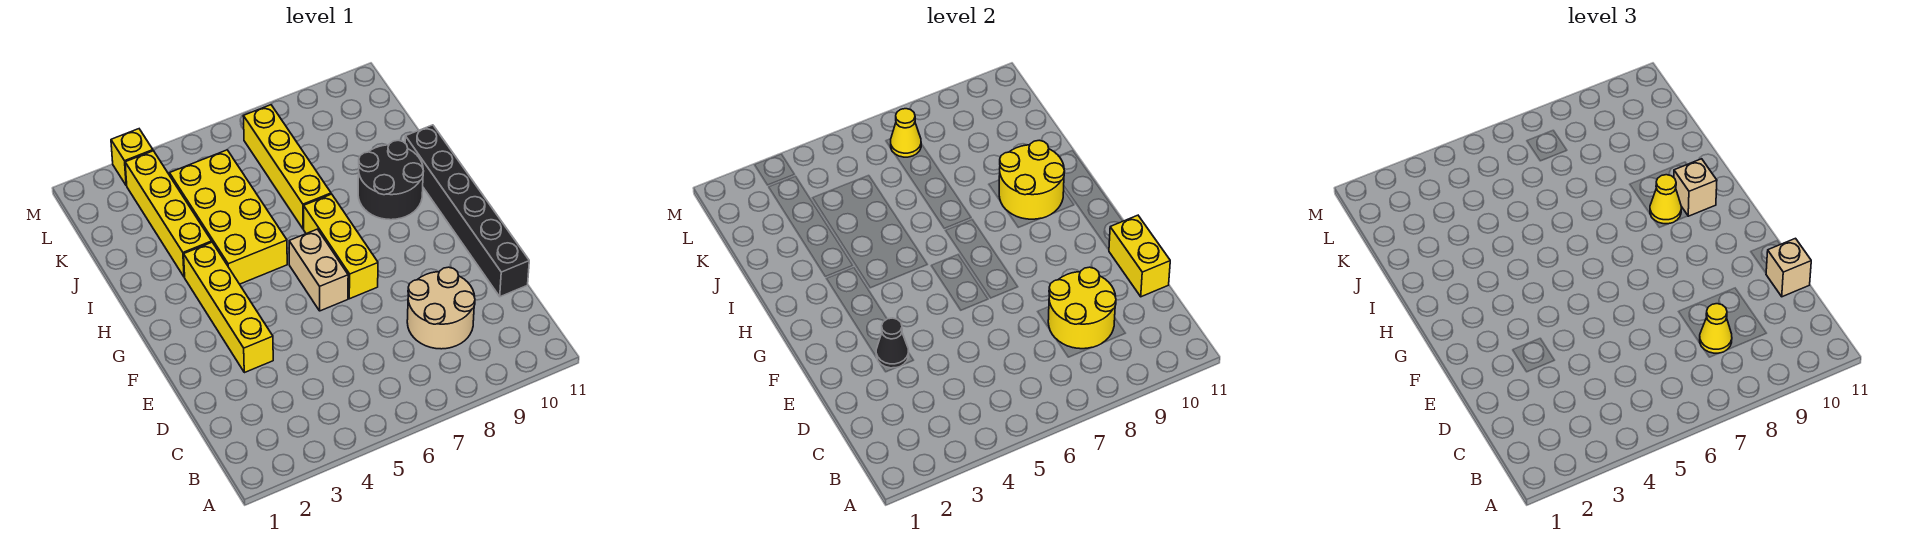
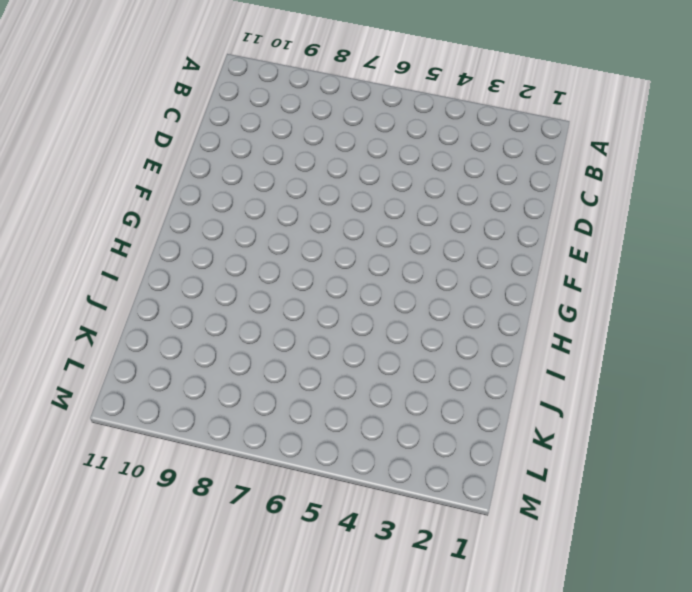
none -> tan 2x2 round brick [407,267,475,349]
none -> black 1x6 brick [405,125,529,297]
none -> yellow 1x4 brick [184,242,273,373]

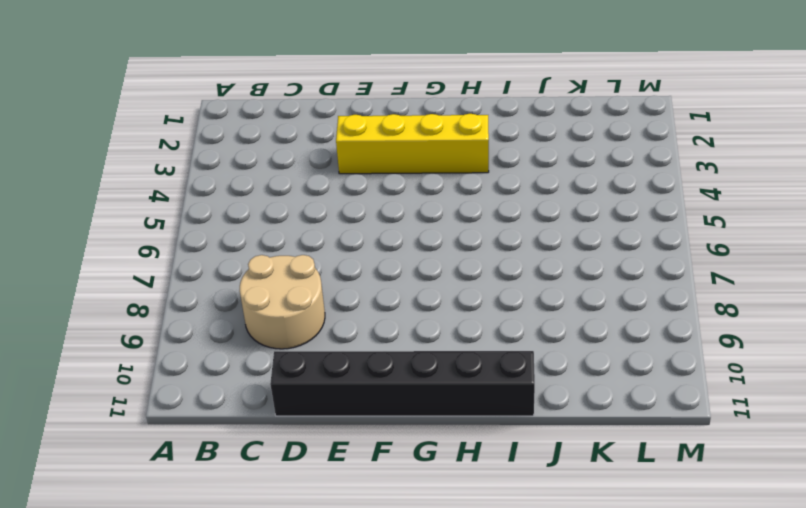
none -> tan 1x2 brick [289,229,348,311]
none -> yellow 1x3 brick [304,194,378,299]
none -> yellow 2x4 brick [170,150,287,284]

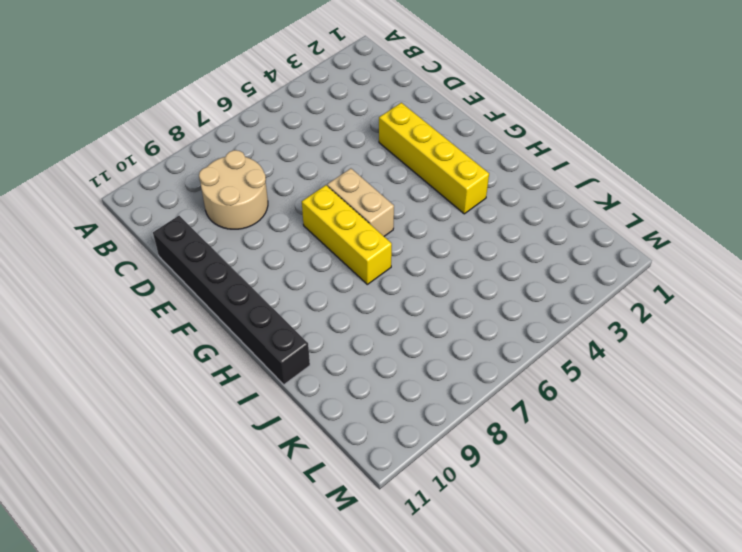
none -> yellow 2x4 brick [170,150,287,284]
none -> black 2x2 round brick [358,140,424,220]
none -> yellow 1x4 brick [125,151,212,277]

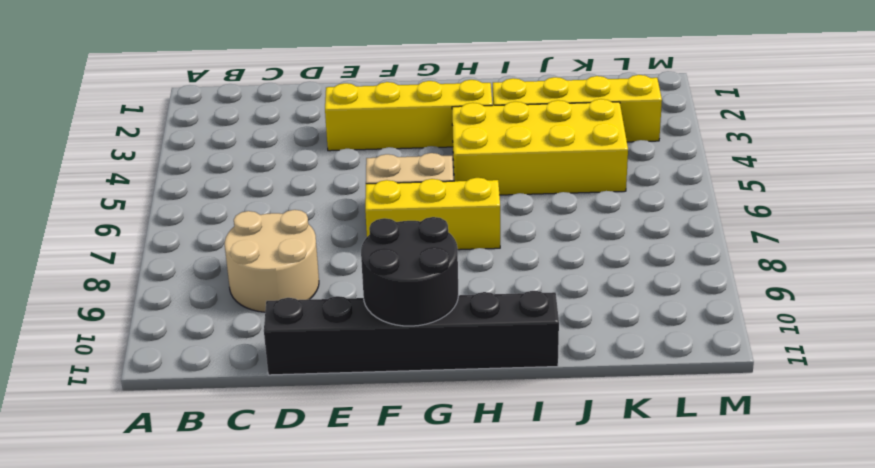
black 2x2 round brick [361,217,458,326] -> black 2x2 round brick moved to [358,140,424,220]
none -> yellow 1x4 brick [243,105,331,229]
none -> yellow 1x1 brick [111,129,153,186]
none -> yellow 2x2 round brick [1048,267,1116,349]

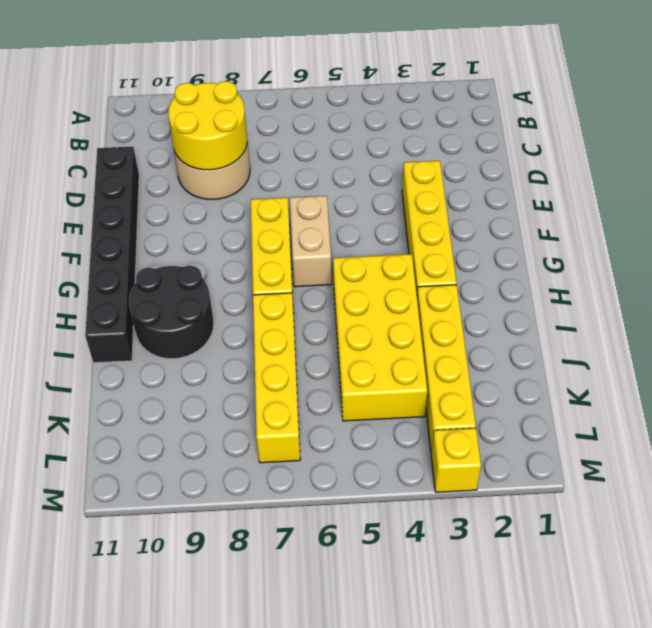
none -> yellow 1x2 brick [1109,215,1170,297]
none -> black 1x1 cone [876,318,909,368]
none -> yellow 2x2 round brick [999,140,1065,219]

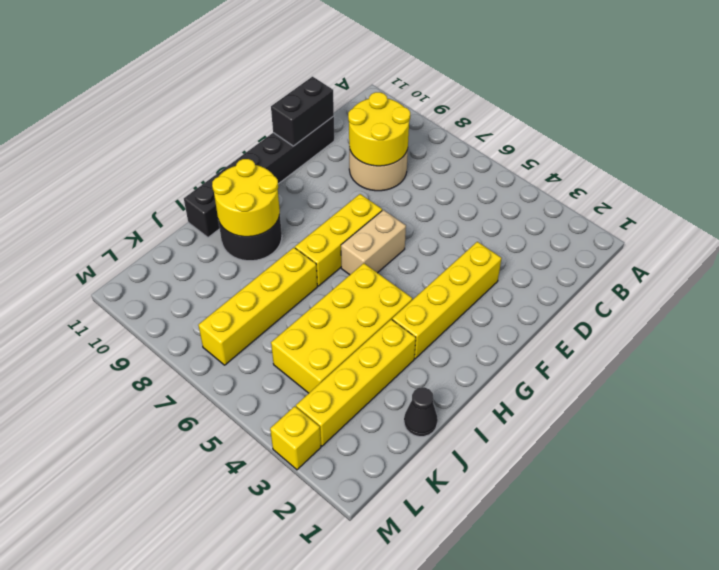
black 1x2 brick [271,77,334,146] -> yellow 1x2 brick [1109,215,1170,297]
black 1x1 cone [404,387,438,437] -> black 1x1 cone moved to [876,318,909,368]
none -> yellow 1x1 cone [891,109,921,157]
none -> yellow 1x1 cone [1700,304,1732,353]
none -> tan 1x1 brick [1766,238,1811,297]

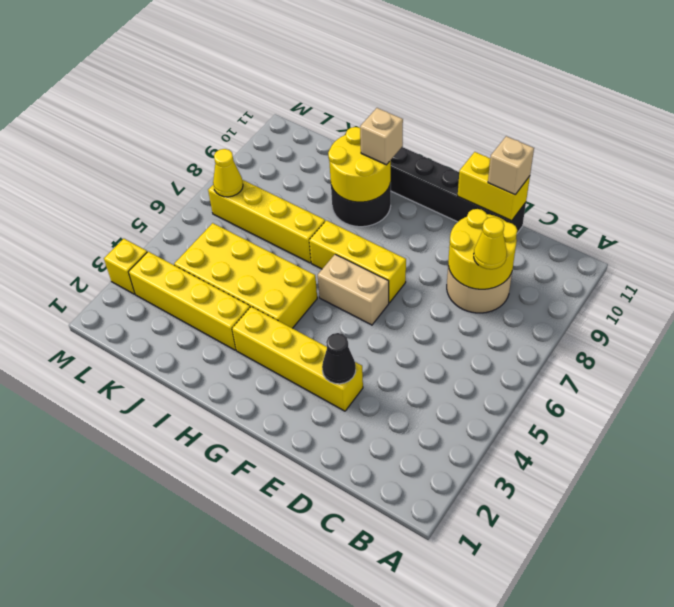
none -> yellow 1x1 cone [1650,175,1681,224]

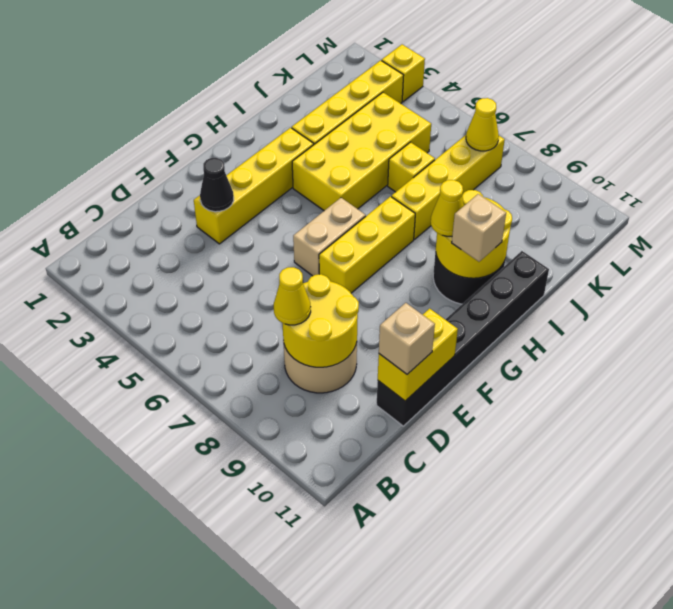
yellow 1x1 brick [388,142,435,192] -> none

